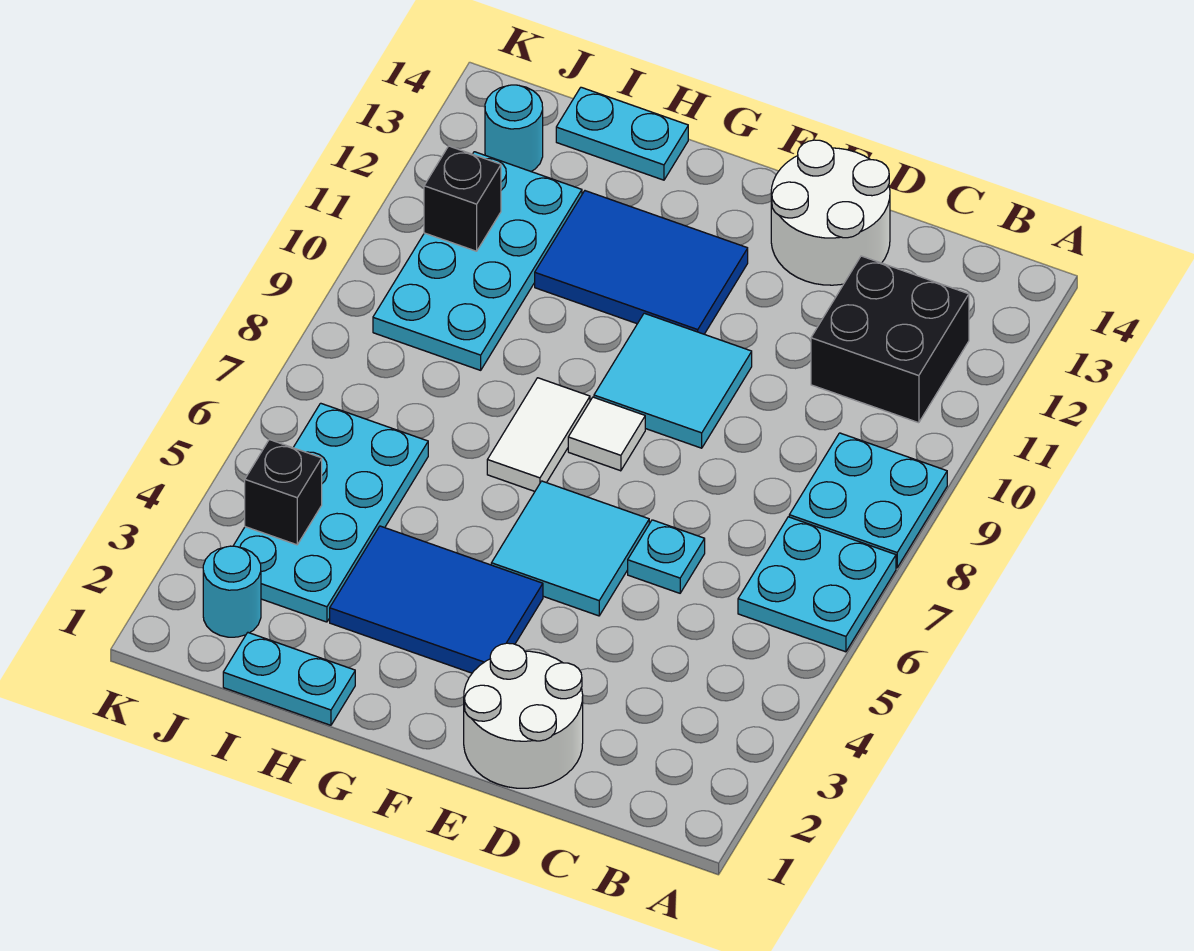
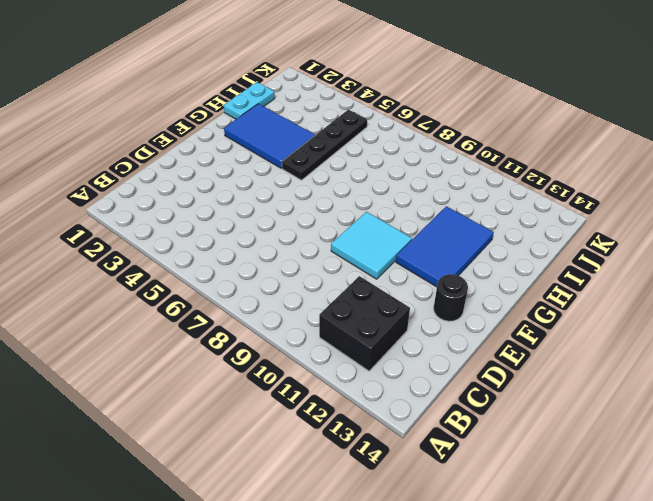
black 1x1 round brick [434,274,468,321] -> white 2x2 round brick [771,140,890,285]
blue 2x3 tile [224,104,315,168] -> blue 2x3 tile turned to [330,526,543,673]
black 1x4 plate [282,110,367,180] -> cyan 2x4 plate [233,403,428,622]
none -> cyan 2x2 plate [738,517,896,652]
none -> cyan 2x2 plate [789,433,947,568]
none -> white 2x2 round brick [464,643,583,788]

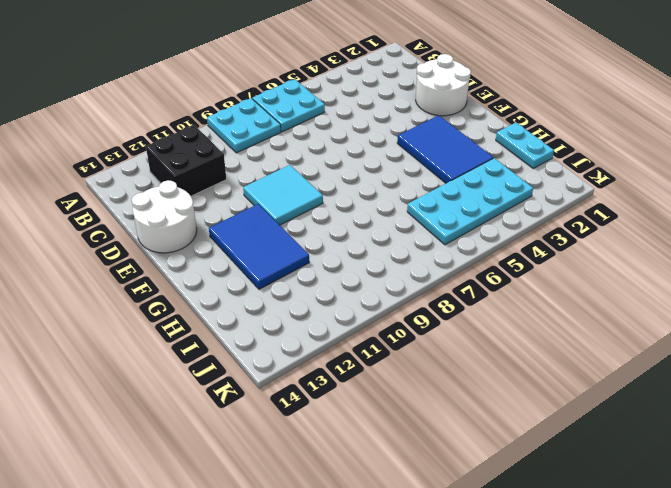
none -> cyan 1x1 plate [628,520,705,593]
none -> cyan 2x2 tile [491,481,649,616]
none -> white 1x1 tile [568,397,645,471]

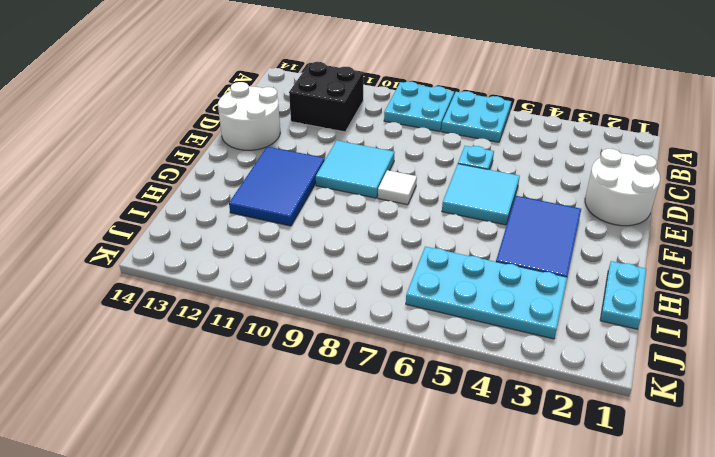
none -> white 1x2 tile [487,378,590,491]
none -> cyan 1x2 plate [556,87,688,180]
none -> cyan 2x4 plate [373,152,582,370]

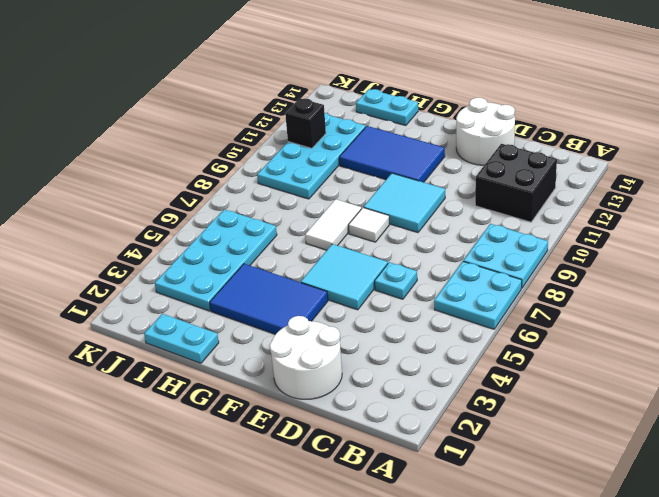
none -> cyan 1x1 round brick [203,546,261,637]
none -> cyan 1x1 round brick [485,85,543,171]
none -> black 1x1 brick [245,440,322,545]

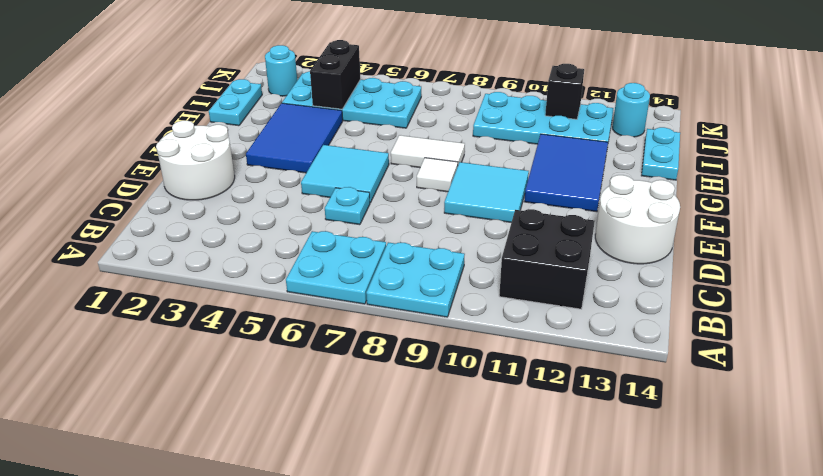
black 1x2 brick [310,40,360,109] -> black 1x1 brick [245,440,322,545]

